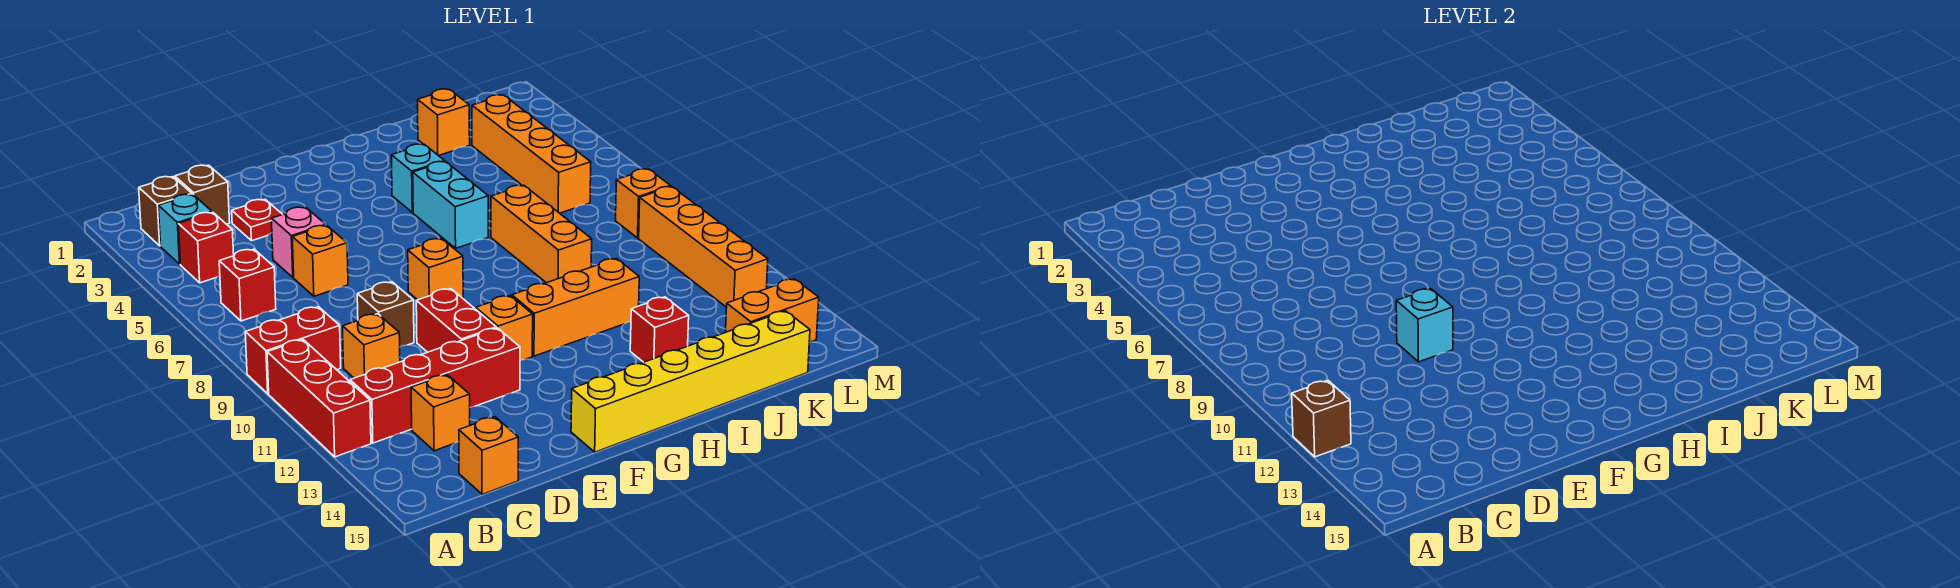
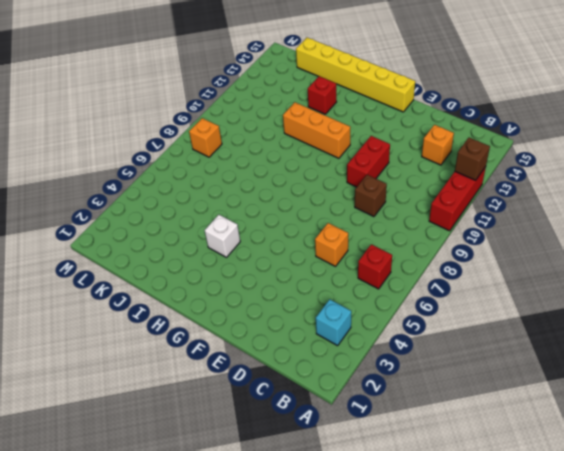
white 1x1 brick [205,215,240,257] -> cyan 1x1 brick [391,144,445,212]
none -> red 1x2 brick [245,307,341,394]
none -> brown 1x1 brick [139,177,192,246]
none -> red 1x1 brick [178,212,234,283]
none -> red 1x4 brick [350,328,520,443]

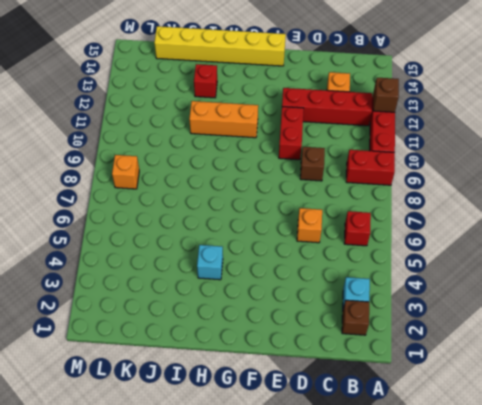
none -> red 1x1 brick [178,212,234,283]
none -> brown 1x1 brick [175,165,230,224]
none -> orange 1x1 brick [343,314,400,378]
none -> orange 1x1 brick [459,417,518,494]

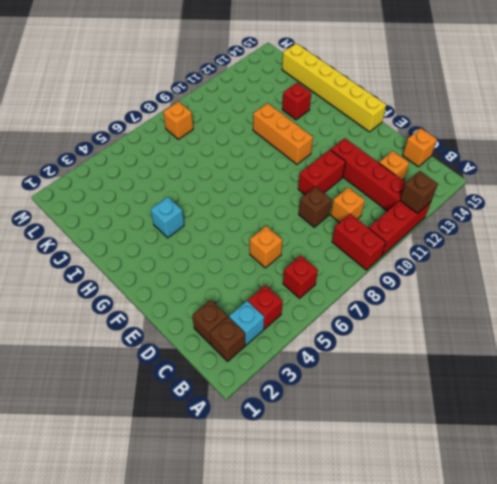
none -> red 1x1 plate [232,200,282,241]
none -> pink 1x1 brick [271,207,326,277]
none -> orange 1x1 brick [408,239,463,300]
none -> orange 1x1 brick [476,296,533,360]

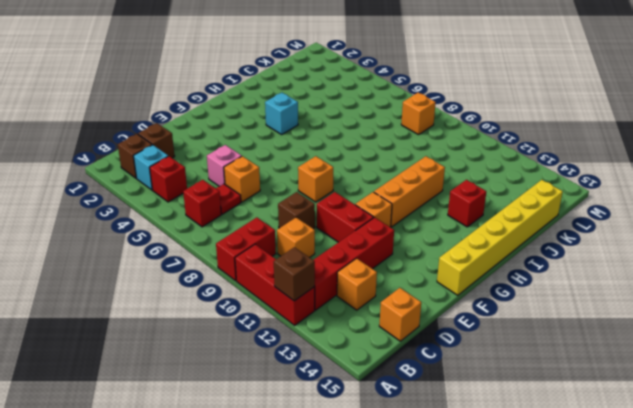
red 1x1 plate [216,184,241,214] -> red 1x1 plate moved to [232,200,282,241]
none -> cyan 1x2 brick [413,161,488,248]
none -> orange 1x3 brick [491,185,592,283]
none -> orange 1x1 brick [418,89,470,156]
none -> orange 1x4 brick [472,95,591,213]

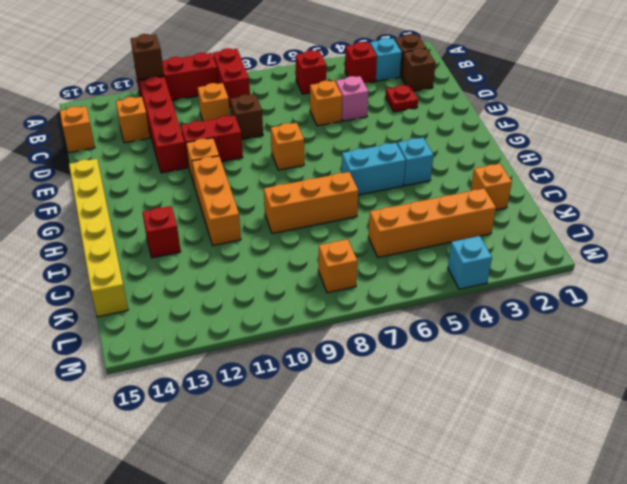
cyan 1x1 brick [448,236,492,289] -> cyan 1x1 brick moved to [1396,289,1453,362]
none -> orange 1x2 brick [726,279,819,342]
none -> orange 1x4 brick [639,187,768,307]

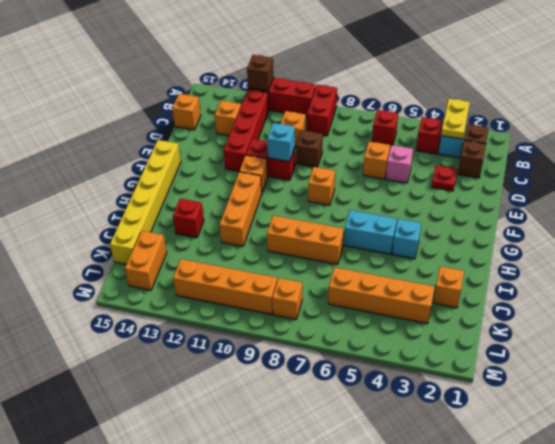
yellow 1x2 plate [441,99,470,139] -> none

